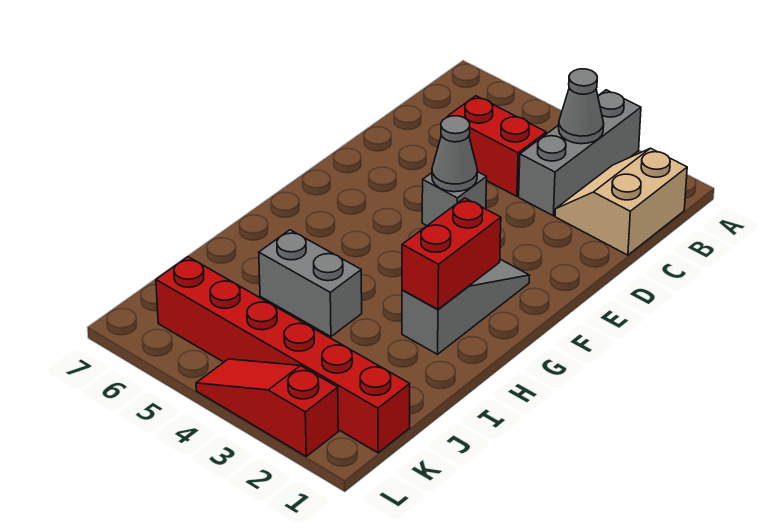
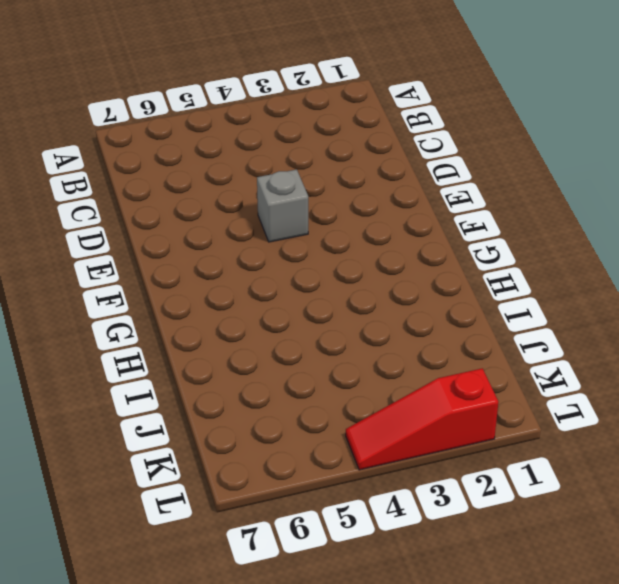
none -> grey 1x3 brick [519,90,641,216]
none -> tan 2x2 slope [555,148,687,255]

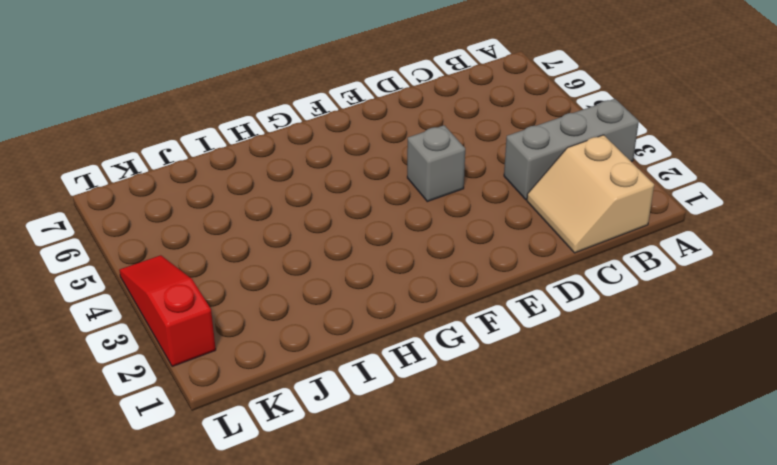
tan 2x2 slope [527,135,654,253] -> tan 2x2 slope turned to [555,148,687,255]
none -> red 1x2 brick [447,96,546,196]
none -> grey 1x3 slope [402,259,529,354]

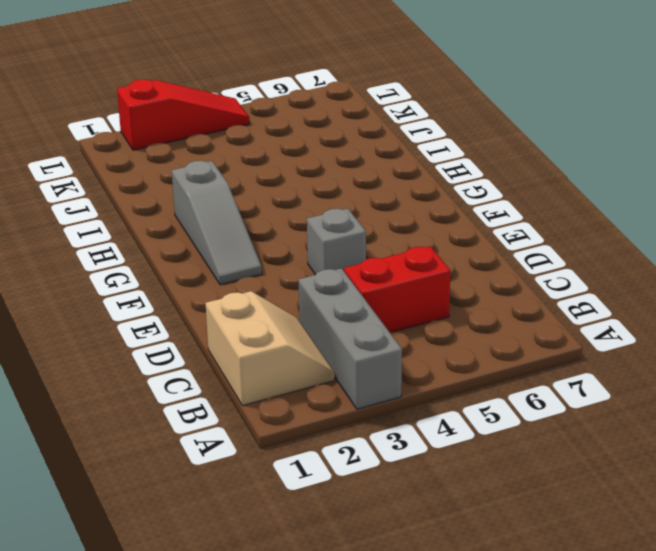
none -> grey 1x2 brick [259,230,362,337]
none -> red 1x6 brick [156,257,410,453]

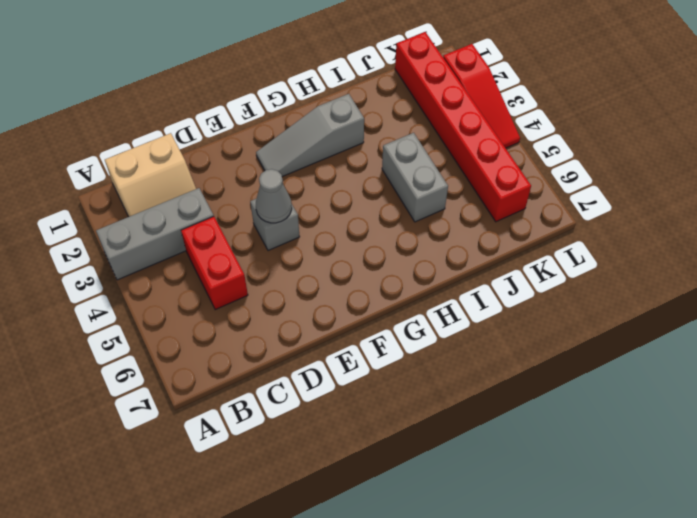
none -> grey 1x1 cone [559,69,604,144]
none -> red 1x2 brick [402,198,501,309]

